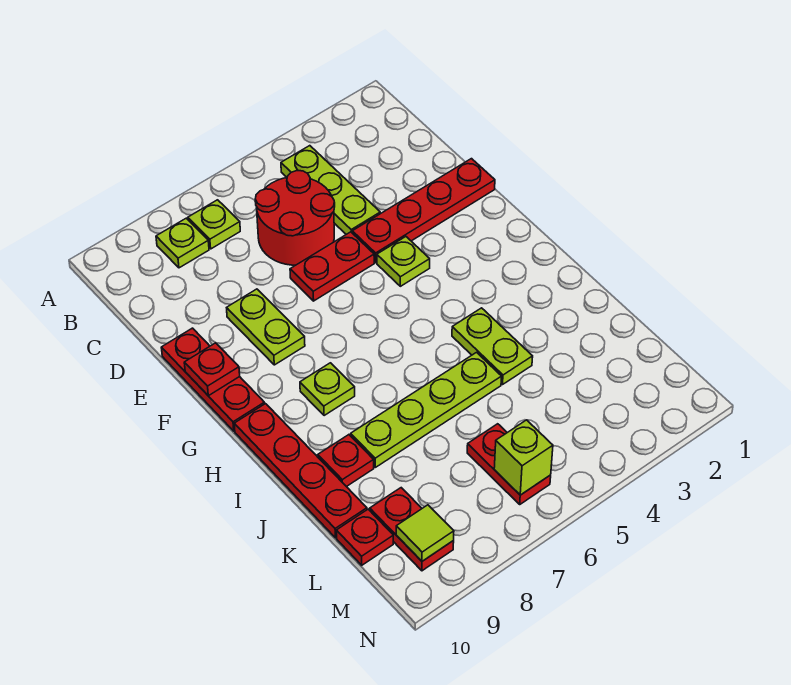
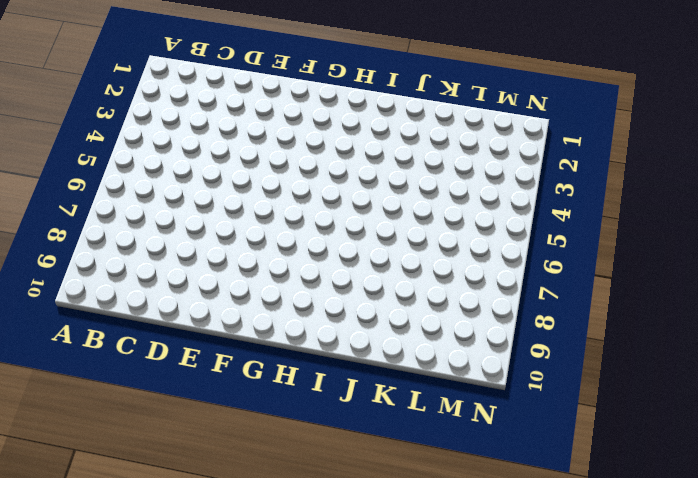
none -> lime 1x3 plate [281,146,380,234]
none -> lime 1x1 plate [188,200,240,249]
none -> lime 1x1 plate [156,218,209,268]

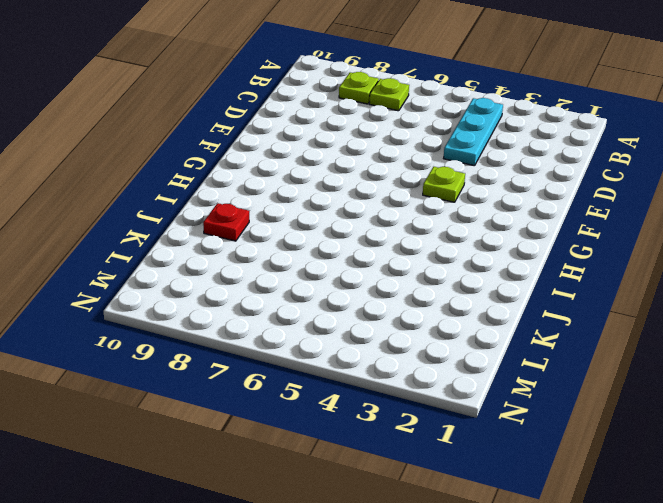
cyan 1x3 plate [444,98,503,166] -> lime 1x3 plate [281,146,380,234]
none -> red 2x2 round brick [255,171,335,265]
none -> red 1x4 plate [352,159,495,263]
none -> red 1x2 plate [290,232,374,301]

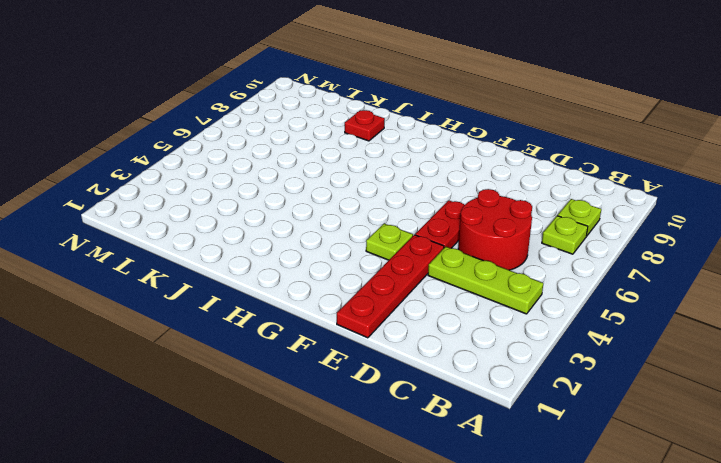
none -> lime 1x2 plate [227,289,305,365]
none -> red 1x3 plate [161,328,265,431]
none -> lime 1x1 plate [300,363,355,416]

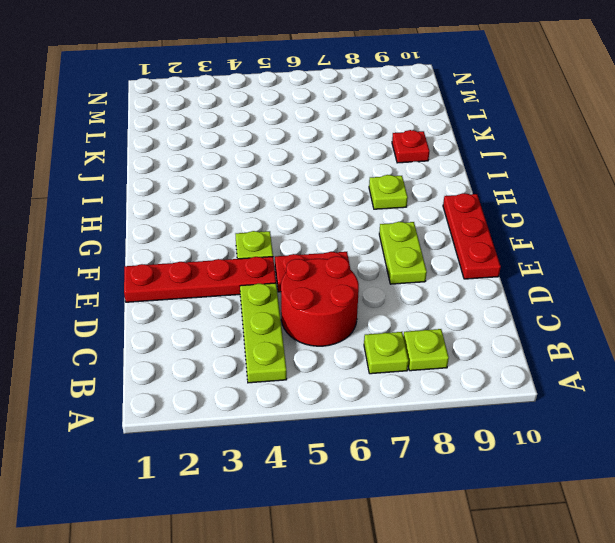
none -> red 1x4 plate [234,404,367,538]
none -> lime 1x2 plate [452,308,533,384]
none -> lime 1x4 plate [351,352,502,467]

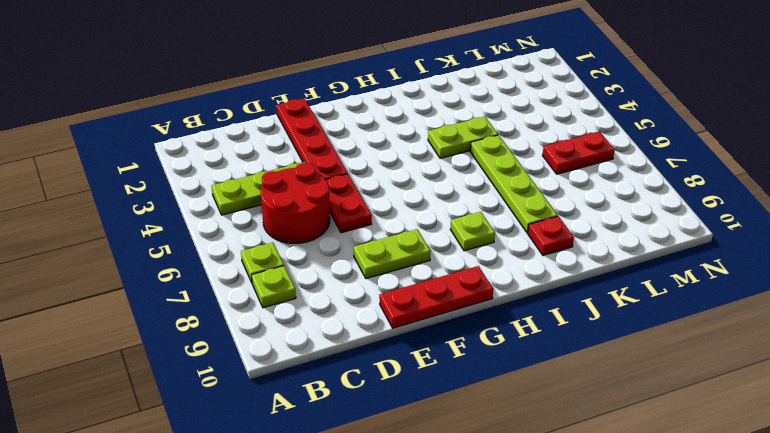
none -> lime 1x1 plate [377,237,430,286]
none -> red 1x4 plate [234,404,367,538]
none -> red 1x2 plate [370,488,454,571]

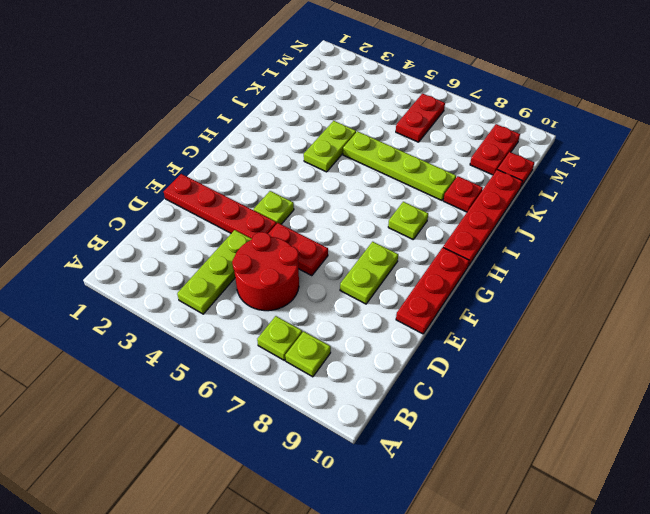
none -> red 1x1 plate [184,343,240,396]
none -> lime 1x1 brick [494,420,553,495]
none -> lime 1x1 tile [396,505,454,561]

